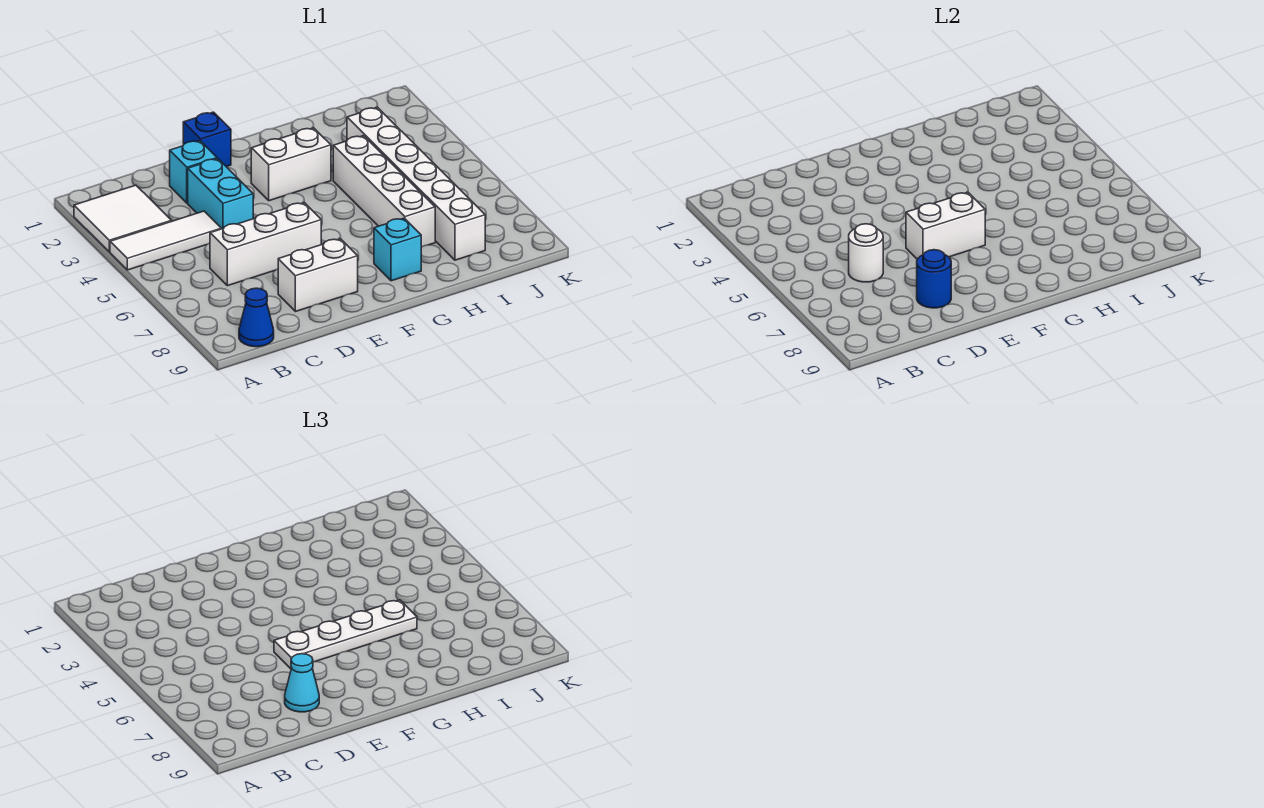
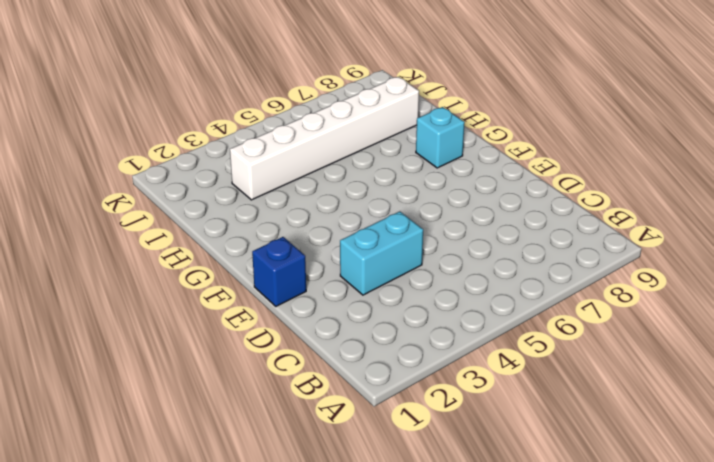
none -> white 2x2 tile [74,185,171,252]
none -> white 1x3 tile [110,211,221,270]
none -> blue 1x1 cone [239,288,274,347]

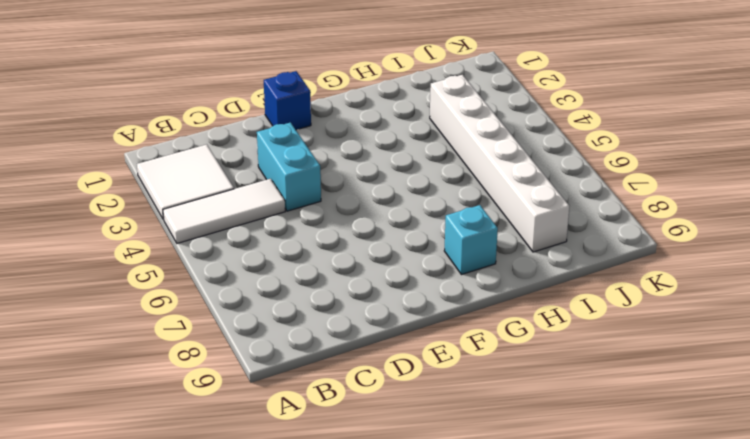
none -> blue 1x1 cone [239,288,274,347]
none -> white 1x3 brick [210,203,321,286]
none -> cyan 1x1 brick [170,141,217,203]

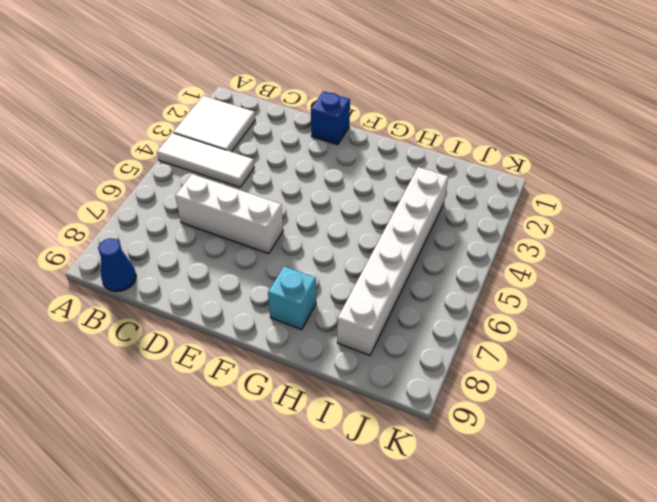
none -> cyan 1x1 brick [170,141,217,203]
none -> cyan 1x2 brick [188,159,253,229]
none -> white 1x2 brick [278,239,358,312]

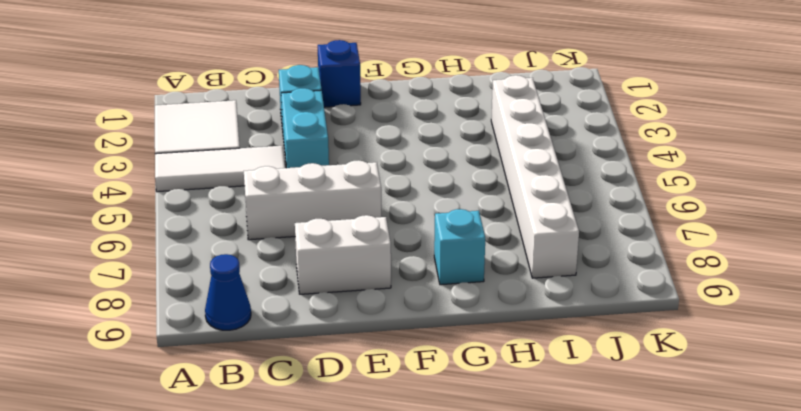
none -> white 1x2 brick [251,128,331,201]
none -> white 1x4 brick [333,136,435,247]
none -> white 1x1 round brick [849,224,883,282]

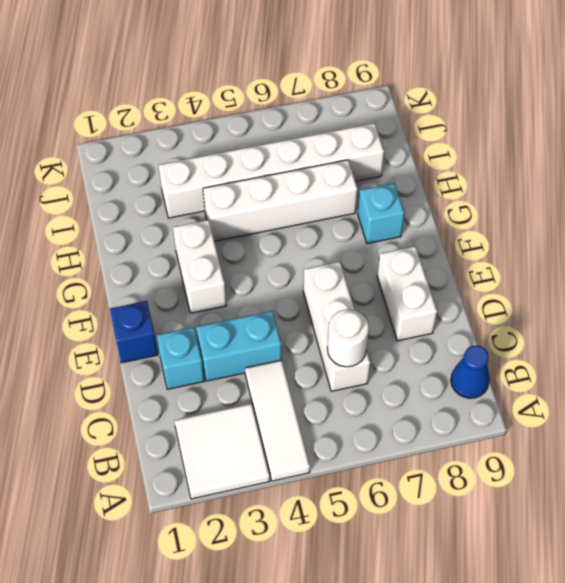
none -> blue 1x1 round brick [917,250,951,308]
none -> white 1x2 brick [906,192,985,259]
none -> cyan 1x1 cone [285,654,319,712]

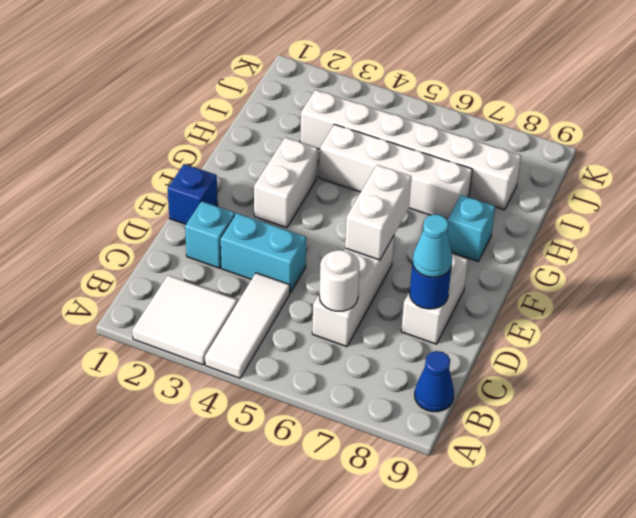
none -> white 1x4 plate [274,600,417,669]

